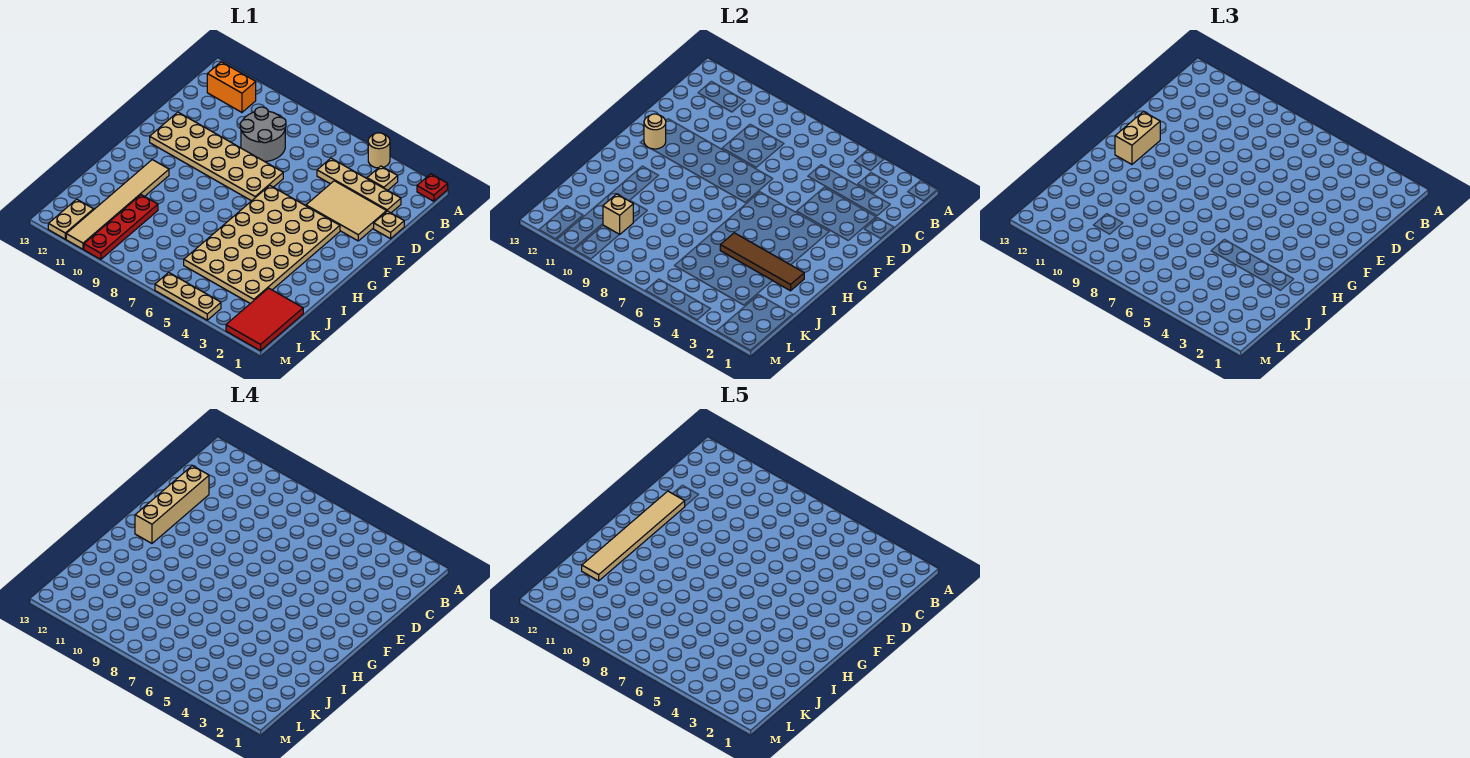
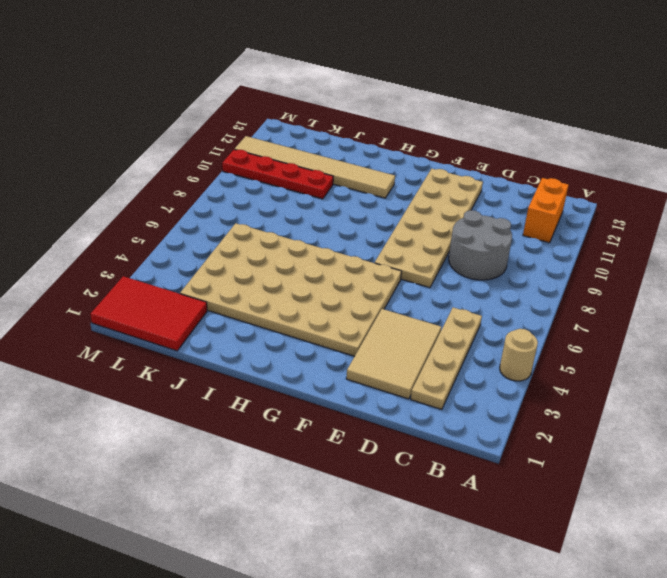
none -> red 1x1 plate [417,174,448,201]
none -> tan 1x1 plate [367,166,398,190]
none -> tan 1x1 plate [374,211,404,239]

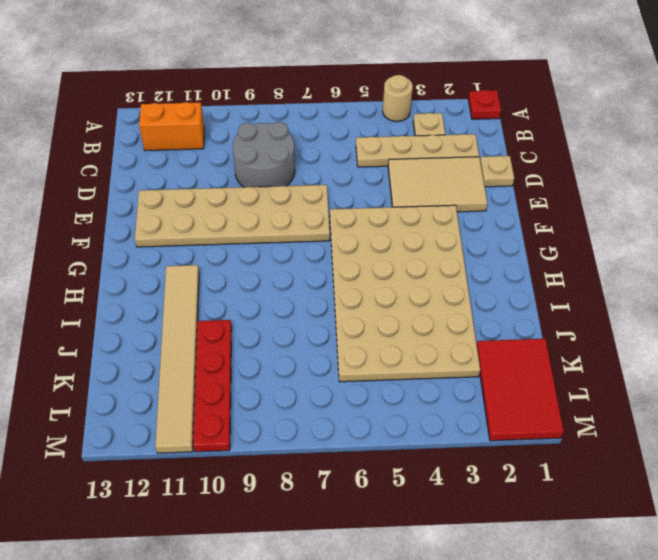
none -> tan 1x2 plate [48,199,94,239]
none -> tan 1x3 plate [155,273,221,320]
none -> tan 1x1 round brick [644,114,666,149]

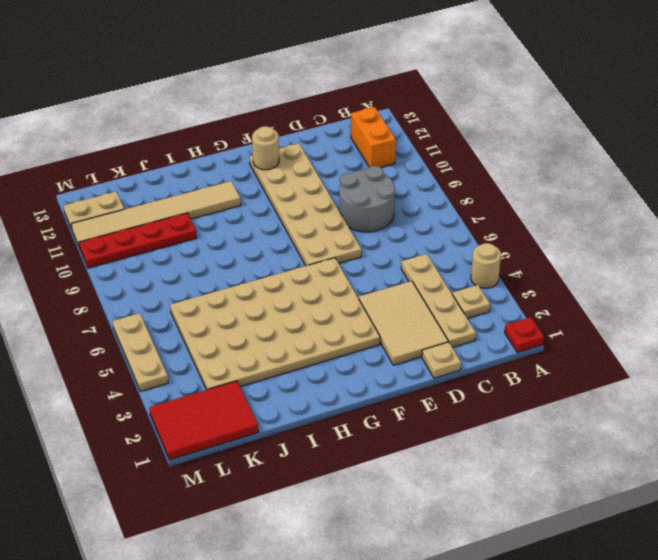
none -> brown 1x4 tile [720,233,804,291]
none -> tan 1x1 brick [603,194,633,235]
none -> tan 1x2 brick [1115,112,1160,164]

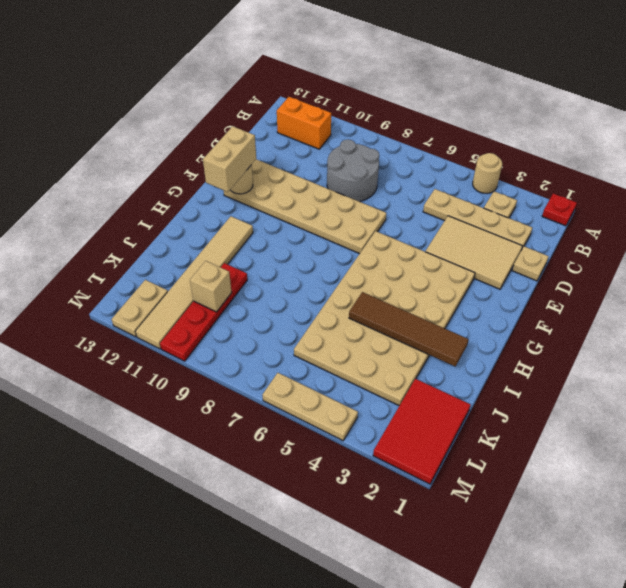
none -> tan 1x4 brick [135,466,209,543]
none -> tan 1x6 tile [582,491,685,581]

